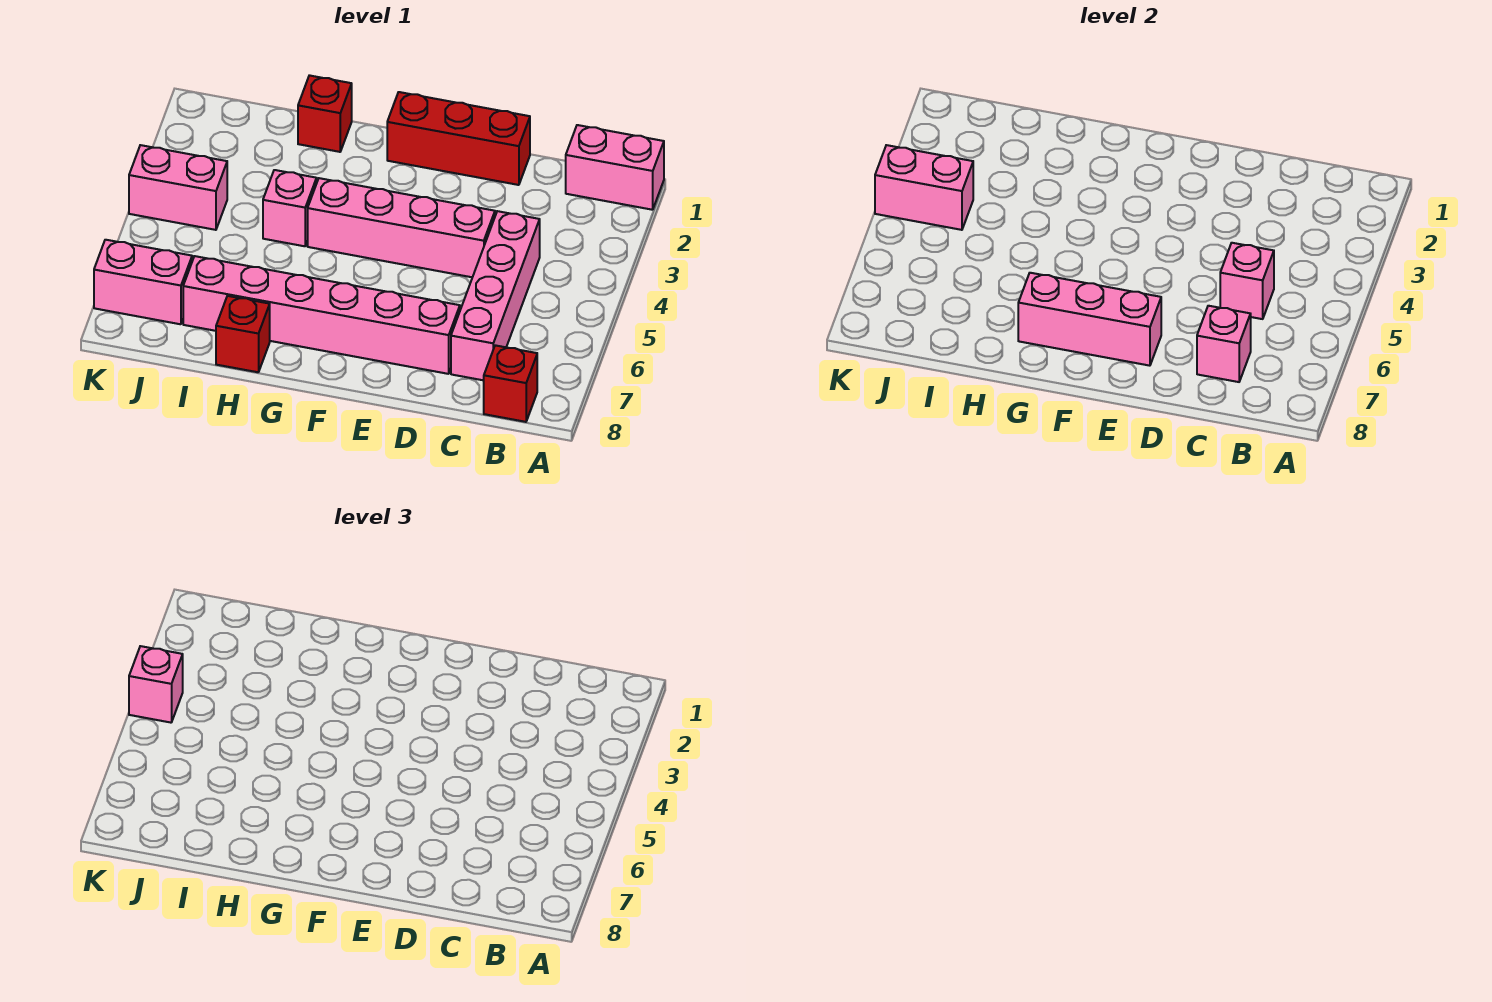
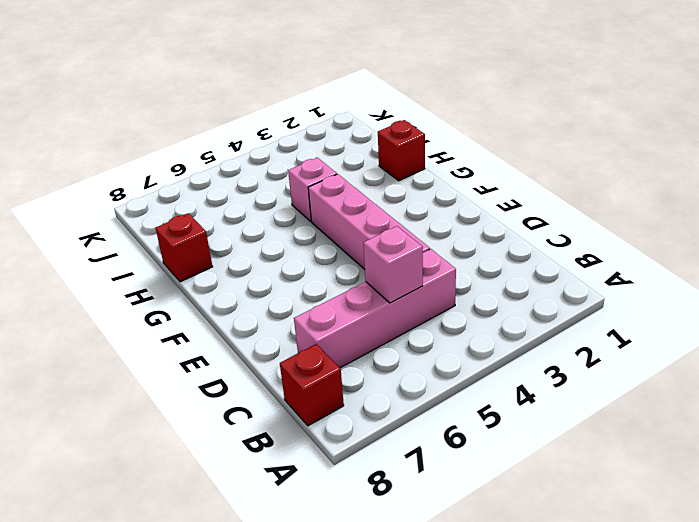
none -> pink 1x2 brick [566,125,664,210]
none -> red 1x3 brick [387,92,530,185]
none -> pink 1x6 brick [183,256,460,374]

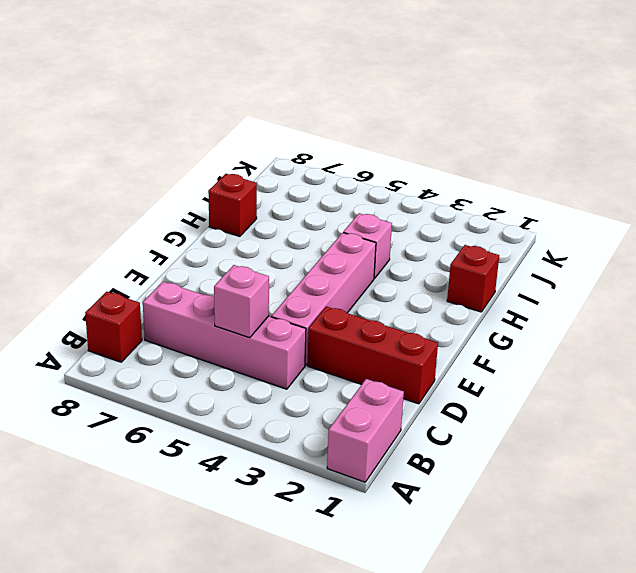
red 1x3 brick [308,307,438,404] -> red 1x3 brick turned to [387,92,530,185]
none -> pink 1x6 brick [183,256,460,374]
none -> pink 1x2 brick [129,145,227,230]
none -> pink 1x2 brick [94,240,192,324]

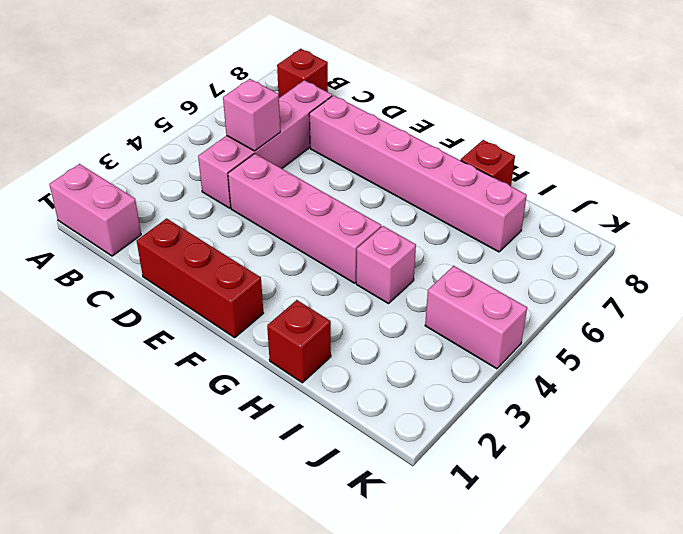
none -> pink 1x2 brick [94,240,192,324]
none -> pink 1x1 brick [1197,306,1251,382]
none -> pink 1x3 brick [1018,273,1161,366]

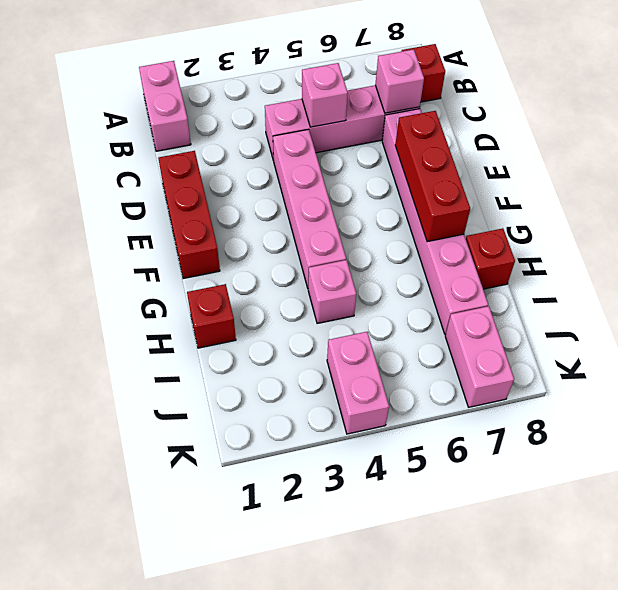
red 1x3 brick [395,111,470,242] -> pink 1x3 brick [1018,273,1161,366]
none -> pink 1x2 brick [875,145,973,230]
none -> pink 1x1 brick [129,646,183,723]

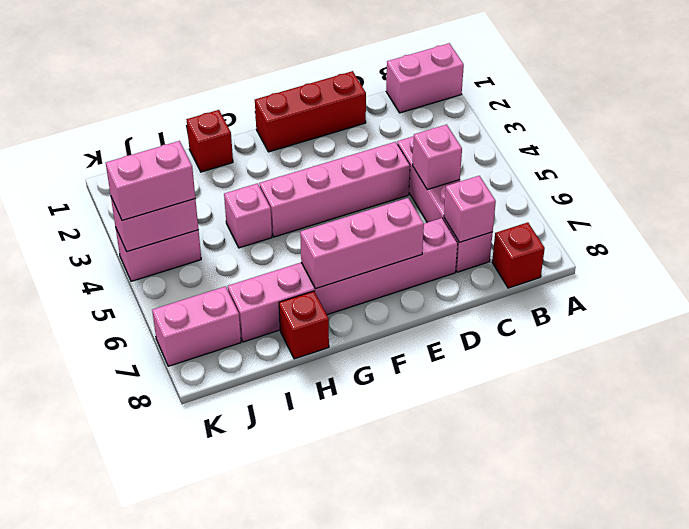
pink 1x2 brick [106,141,195,220] -> pink 1x1 brick [129,646,183,723]

